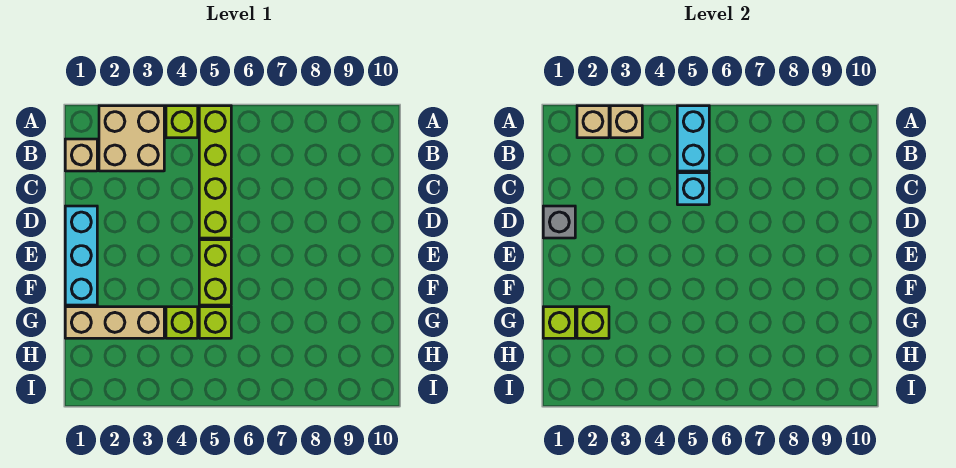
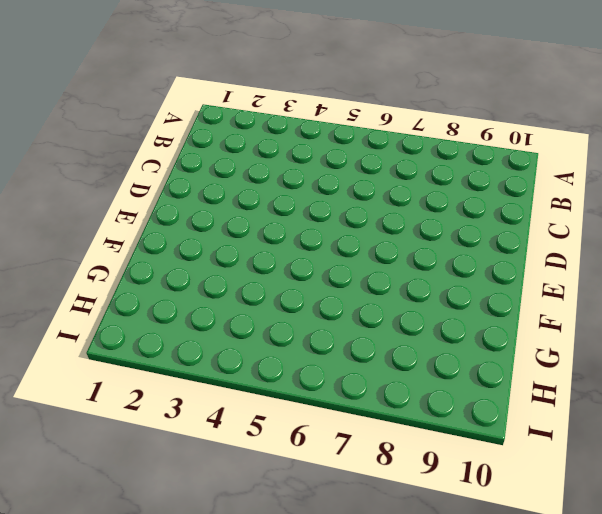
none -> tan 2x2 brick [99,106,164,171]
none -> lime 1x1 brick [166,106,198,138]
none -> lime 1x4 brick [199,106,231,238]

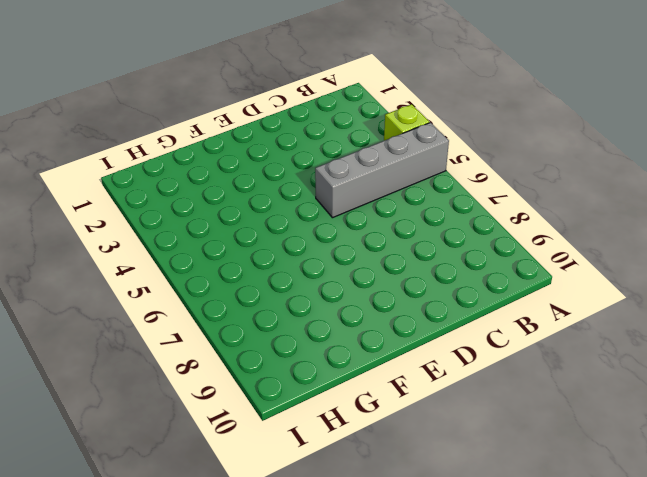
grey 1x4 brick [315,123,449,218] -> lime 1x4 brick [199,106,231,238]
none -> tan 2x2 brick [99,106,164,171]
none -> tan 1x1 brick [65,139,97,171]
none -> cyan 1x3 brick [65,206,97,305]

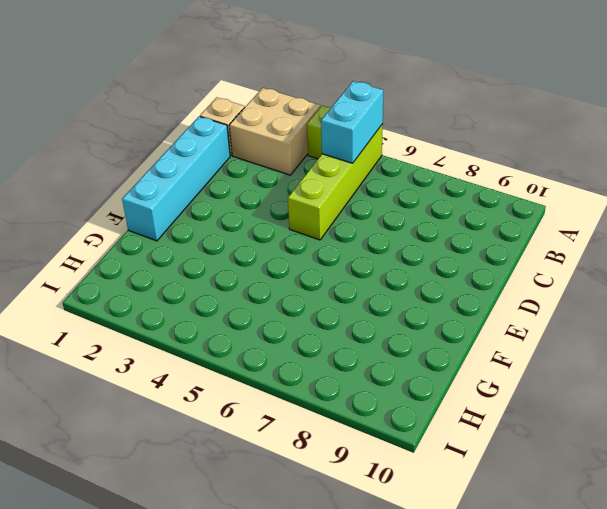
cyan 1x4 brick [122,116,230,241] -> cyan 1x3 brick [65,206,97,305]
none -> lime 1x2 brick [199,240,231,305]
none -> tan 1x3 brick [65,307,164,338]
none -> lime 1x1 brick [166,307,198,338]

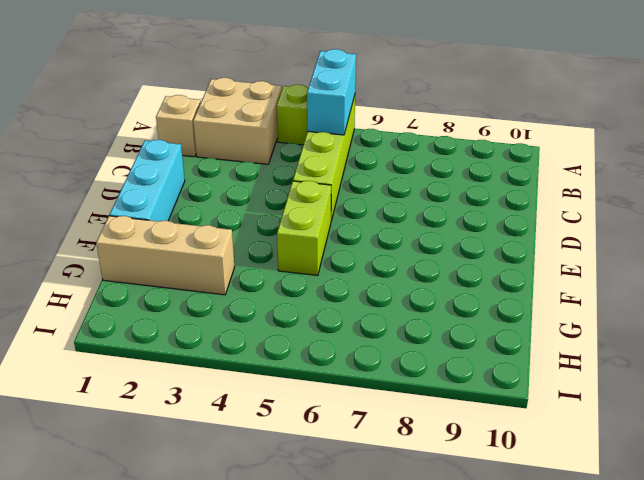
none -> lime 1x1 brick [166,307,198,338]
none -> lime 1x1 brick [199,307,231,338]
none -> tan 1x1 brick [577,106,609,138]

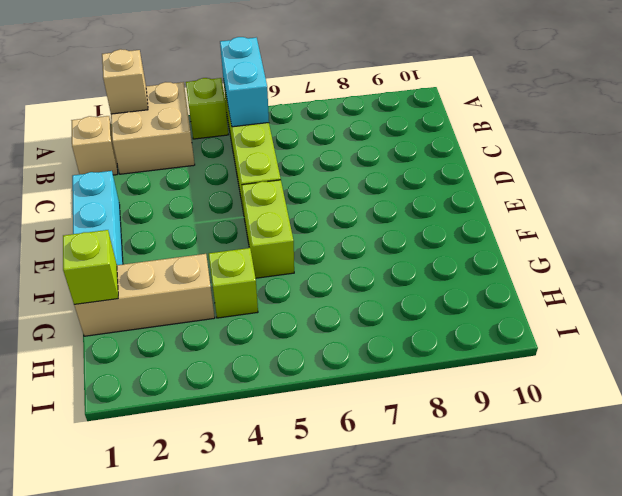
none -> lime 1x1 brick [199,307,231,338]
none -> tan 1x1 brick [610,106,642,138]
none -> cyan 1x1 brick [677,173,709,205]

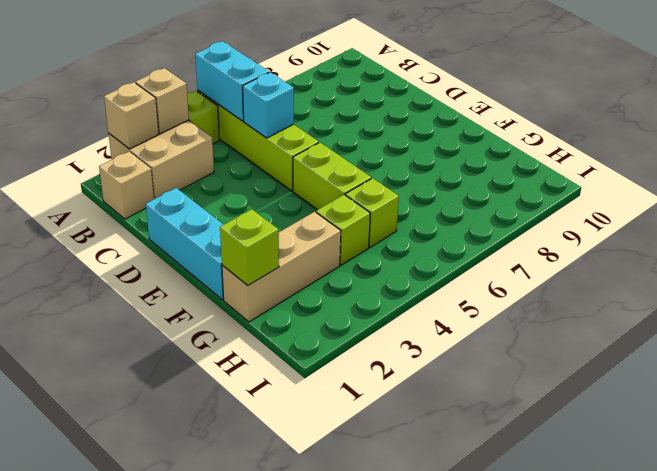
none -> grey 1x1 brick [543,206,575,238]
none -> lime 1x1 brick [577,307,609,338]

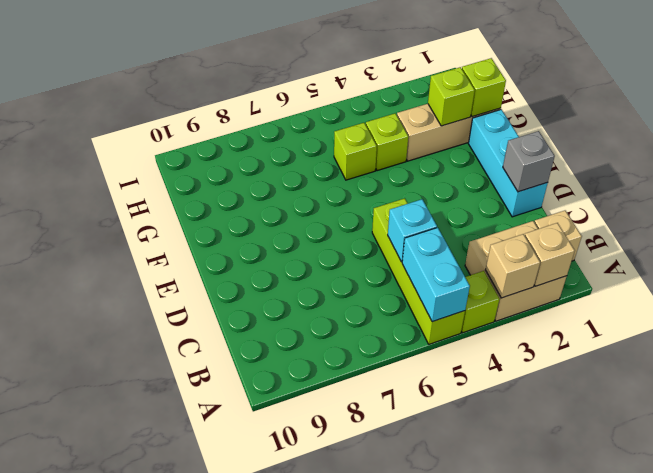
none -> lime 1x2 brick [199,240,231,305]

